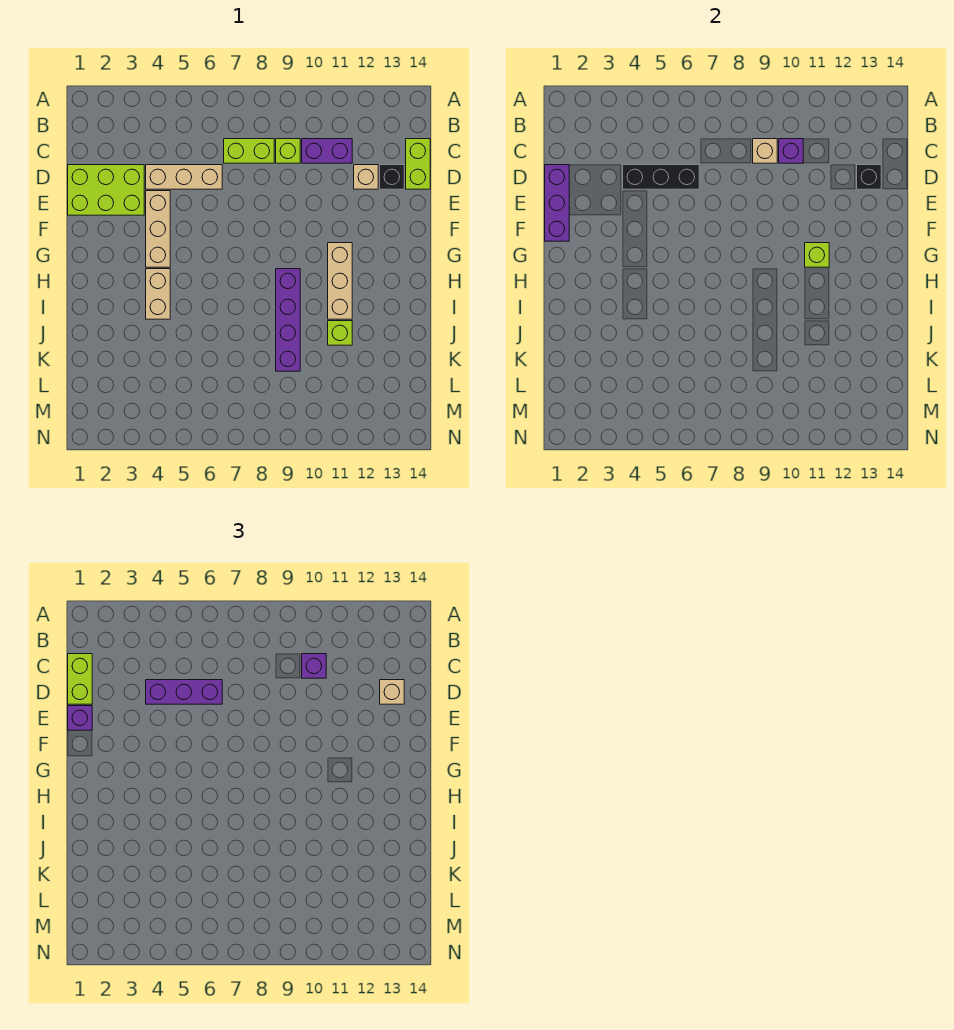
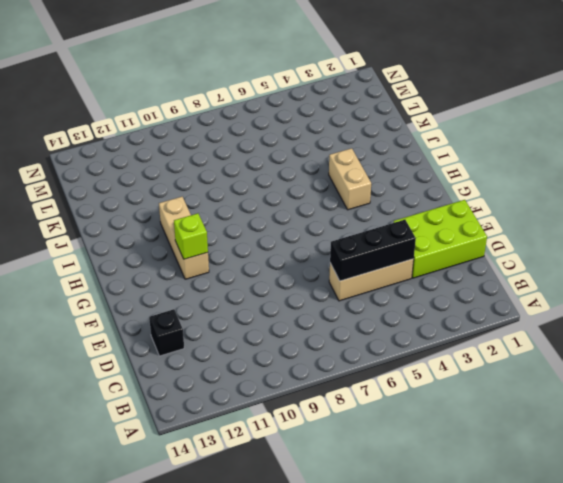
none -> lime 1x2 brick [224,139,274,163]
none -> lime 1x1 brick [276,139,300,163]
none -> purple 1x2 brick [302,139,352,163]

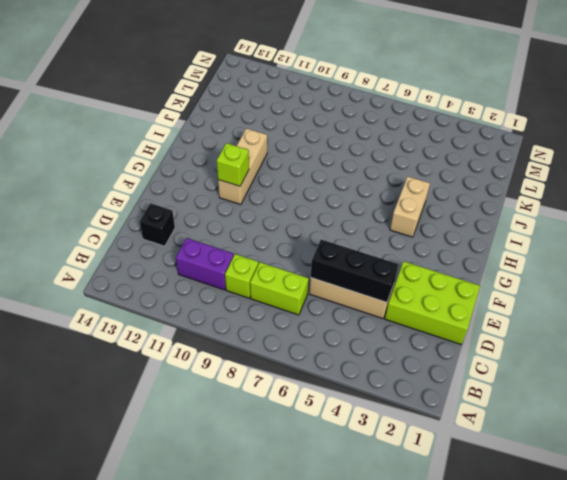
none -> lime 1x2 brick [406,139,430,189]
none -> tan 1x1 brick [354,165,378,189]
none -> tan 1x3 brick [146,191,170,267]

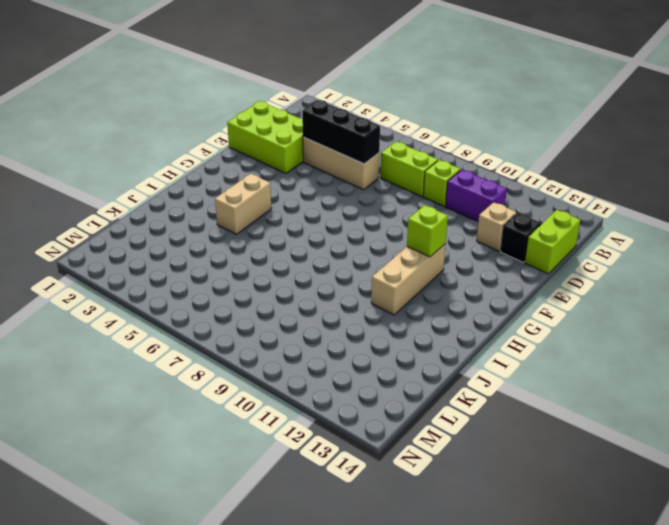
none -> tan 1x3 brick [146,191,170,267]
none -> purple 1x4 brick [276,269,300,371]
none -> lime 1x1 brick [328,321,352,345]

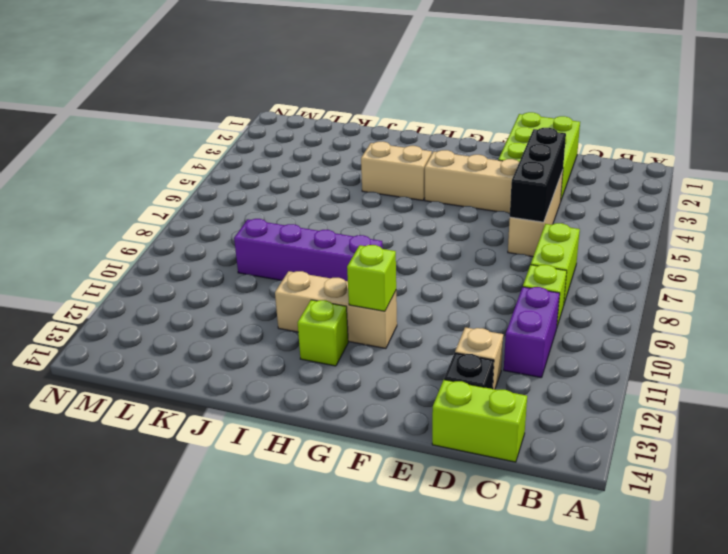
lime 1x1 brick [298,300,348,366] -> lime 1x1 brick moved to [328,321,352,345]
none -> tan 1x1 brick [753,139,777,163]
none -> purple 1x1 brick [779,139,803,163]
none -> purple 1x3 brick [545,165,569,241]

